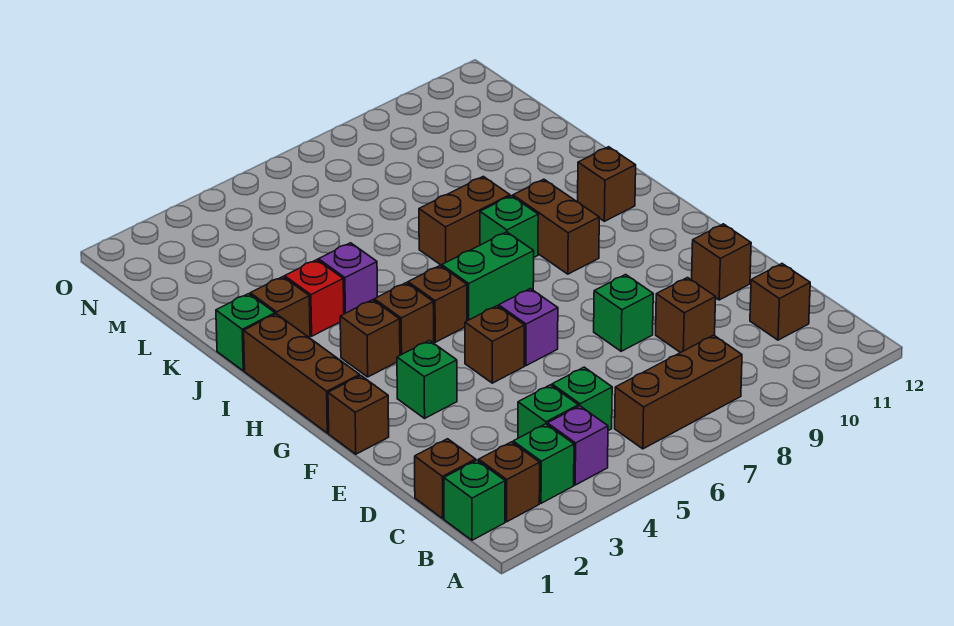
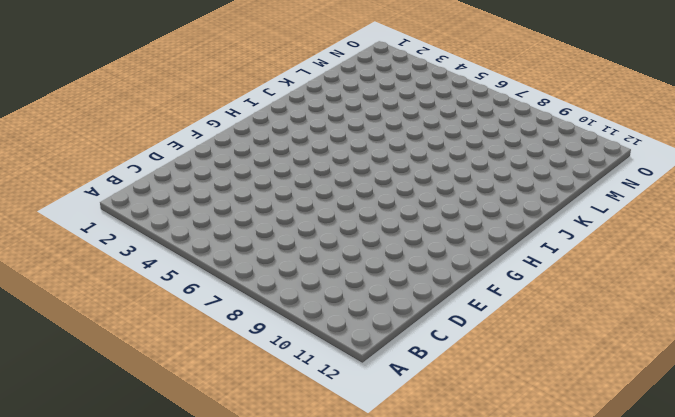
none -> green 1x1 brick [444,460,505,540]
none -> brown 1x1 brick [479,442,540,522]
none -> green 1x1 brick [513,424,574,503]

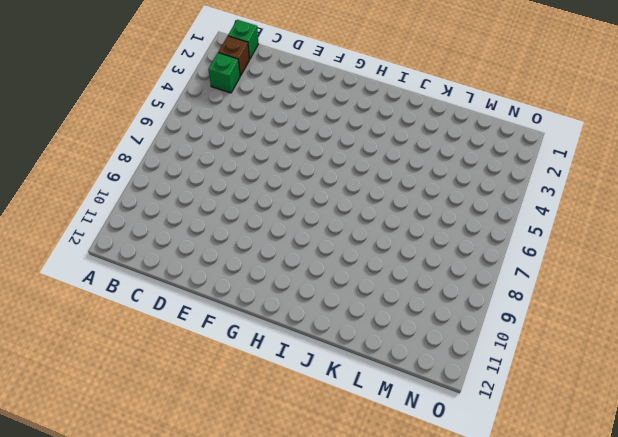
none -> purple 1x1 brick [547,406,608,485]
none -> brown 1x3 brick [615,335,742,449]
none -> brown 1x1 brick [415,439,476,518]

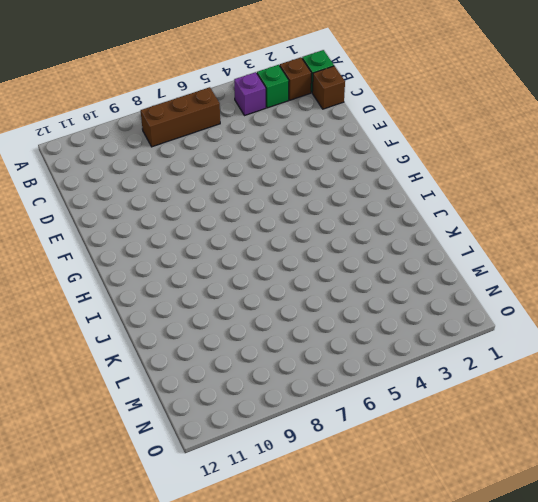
none -> green 1x1 brick [518,385,578,438]
none -> green 1x1 brick [552,367,612,431]
none -> brown 1x1 brick [750,264,810,340]

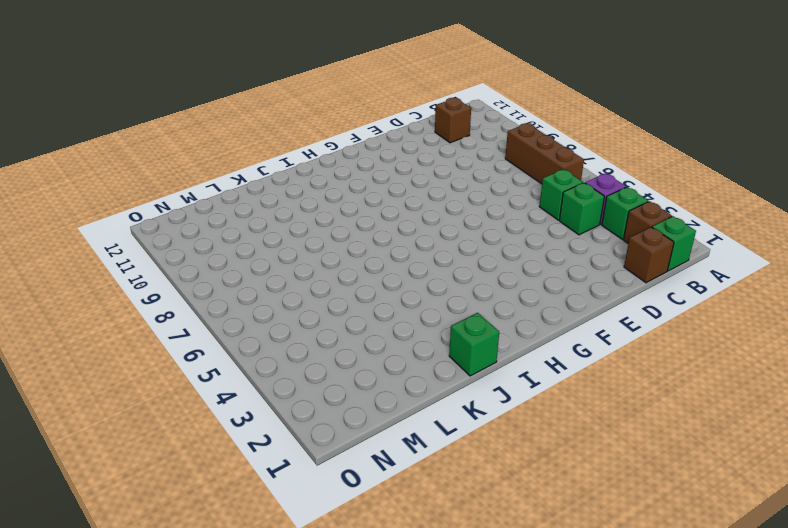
none -> brown 1x1 brick [656,278,716,353]
none -> green 1x1 brick [594,275,653,351]
none -> brown 1x1 brick [692,224,751,300]

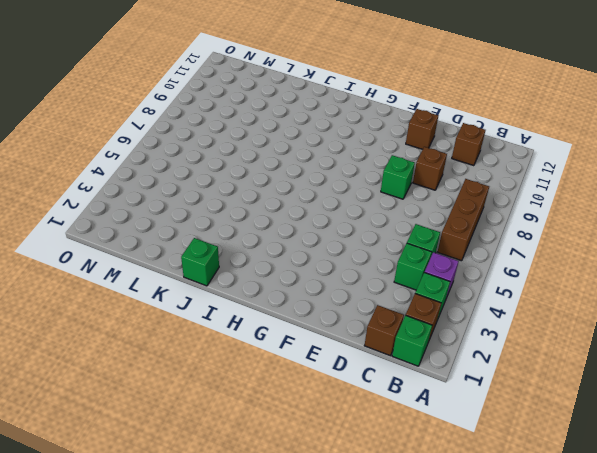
none -> brown 1x1 brick [328,376,389,454]
none -> green 1x1 brick [397,340,457,418]
none -> brown 1x1 brick [465,306,524,383]

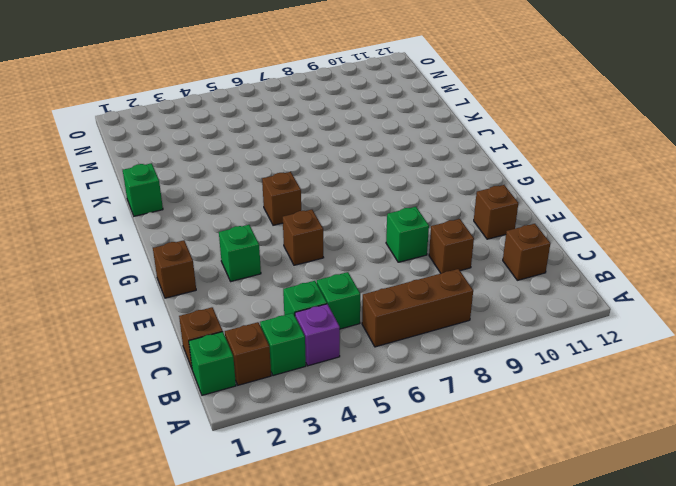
none -> purple 1x1 brick [499,289,558,366]
none -> brown 1x3 brick [244,314,360,433]
none -> brown 1x1 brick [340,300,400,377]

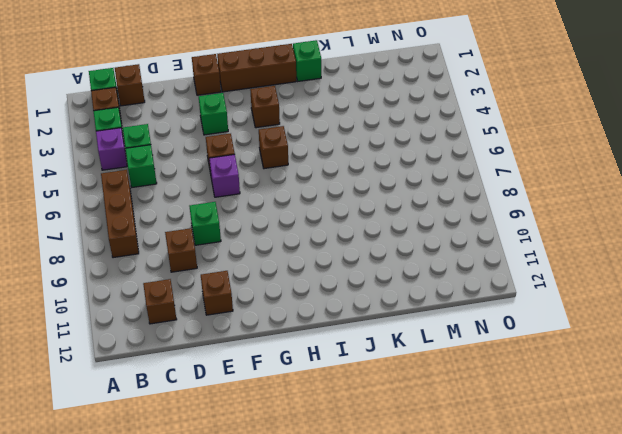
none -> brown 1x1 brick [374,283,434,355]
none -> green 1x2 brick [442,232,534,321]
none -> brown 1x2 brick [513,179,599,274]

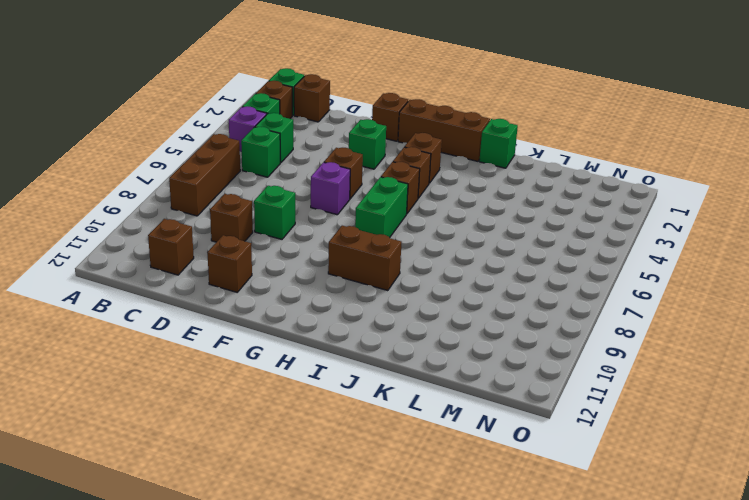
none -> green 1x1 brick [480,196,538,257]
none -> brown 1x1 brick [578,147,636,221]
none -> brown 1x1 brick [250,277,310,338]

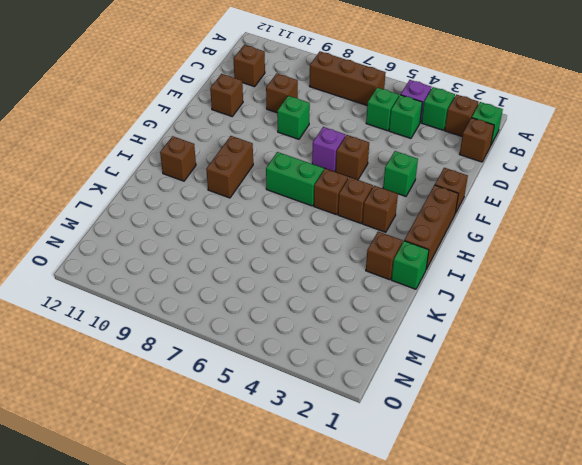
none -> green 1x1 brick [480,196,538,257]
none -> red 1x1 brick [285,260,344,336]
none -> purple 1x1 brick [318,243,377,314]

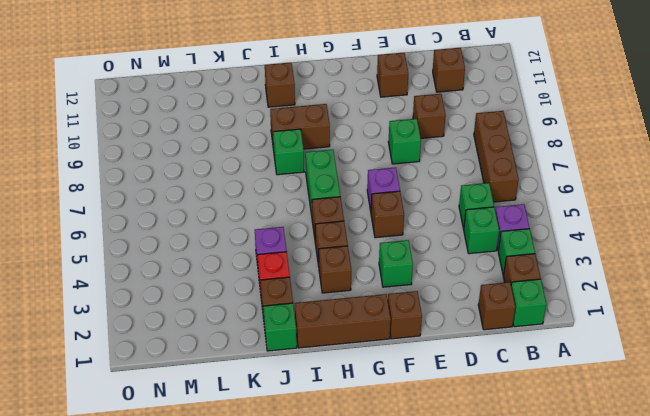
none -> brown 1x2 brick [419,176,510,266]

